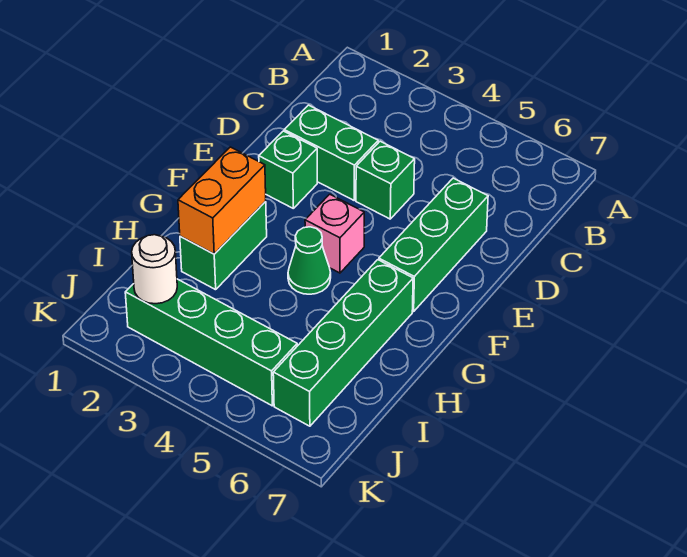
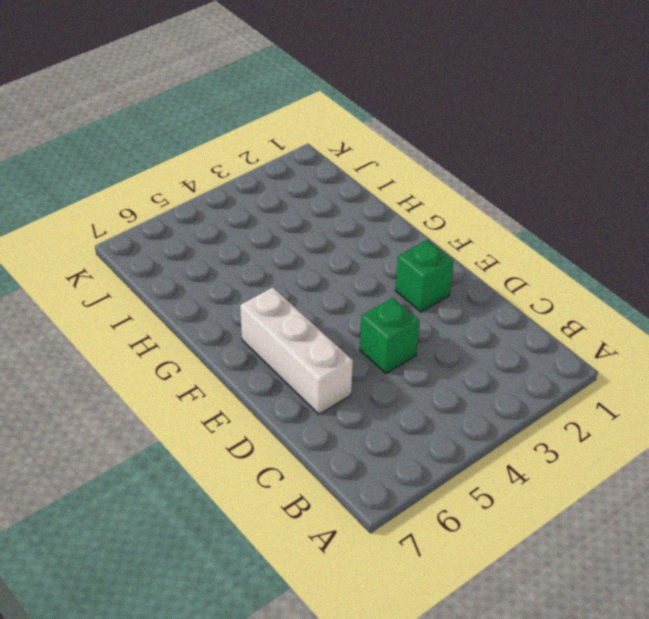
white 1x3 brick [240,287,353,414] -> green 1x3 brick [379,178,488,312]
none -> green 1x2 brick [284,105,378,200]
none -> pink 1x1 brick [305,194,364,273]

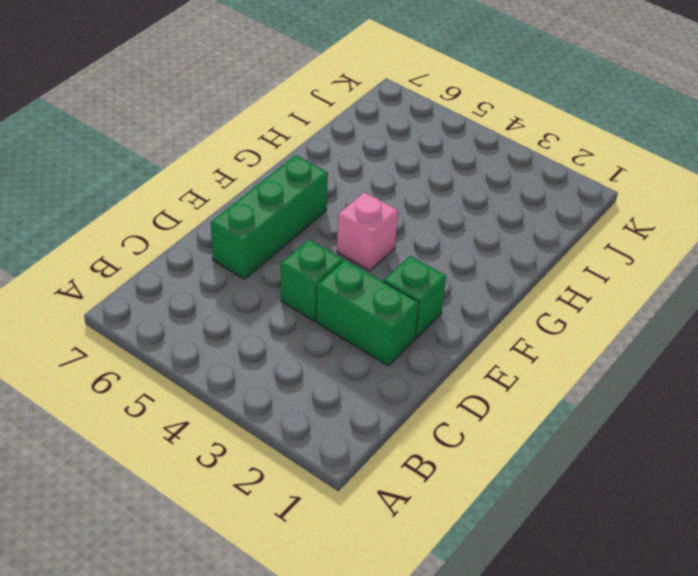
none -> green 1x2 brick [180,202,267,290]
none -> green 1x1 cone [288,227,331,294]

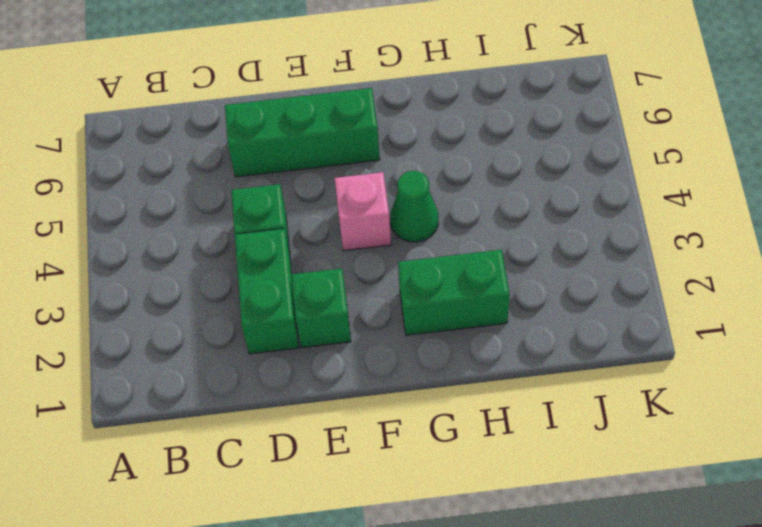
none -> green 1x4 brick [273,260,413,426]
none -> green 1x4 brick [125,279,297,406]

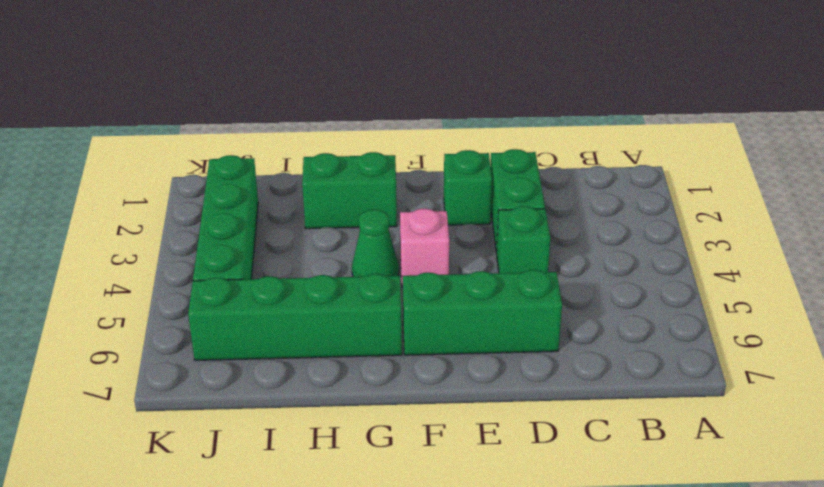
none -> orange 1x2 brick [178,147,266,254]
none -> white 1x1 round brick [132,235,177,304]

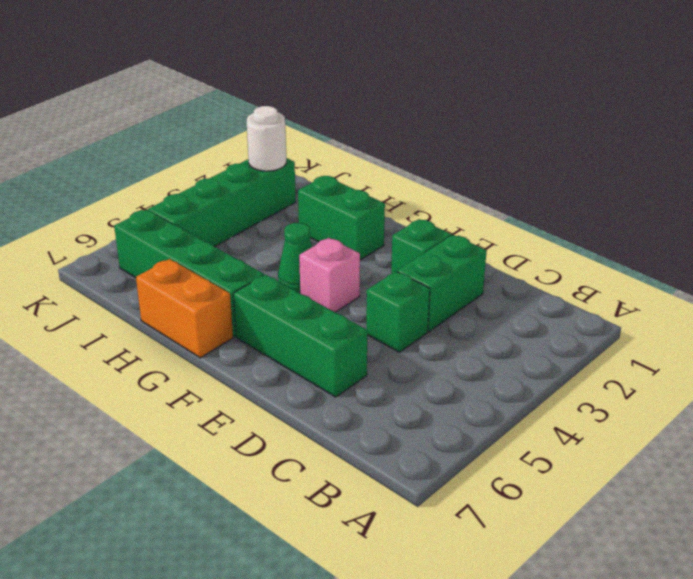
orange 1x2 brick [136,259,233,358] -> orange 1x2 brick moved to [178,147,266,254]

